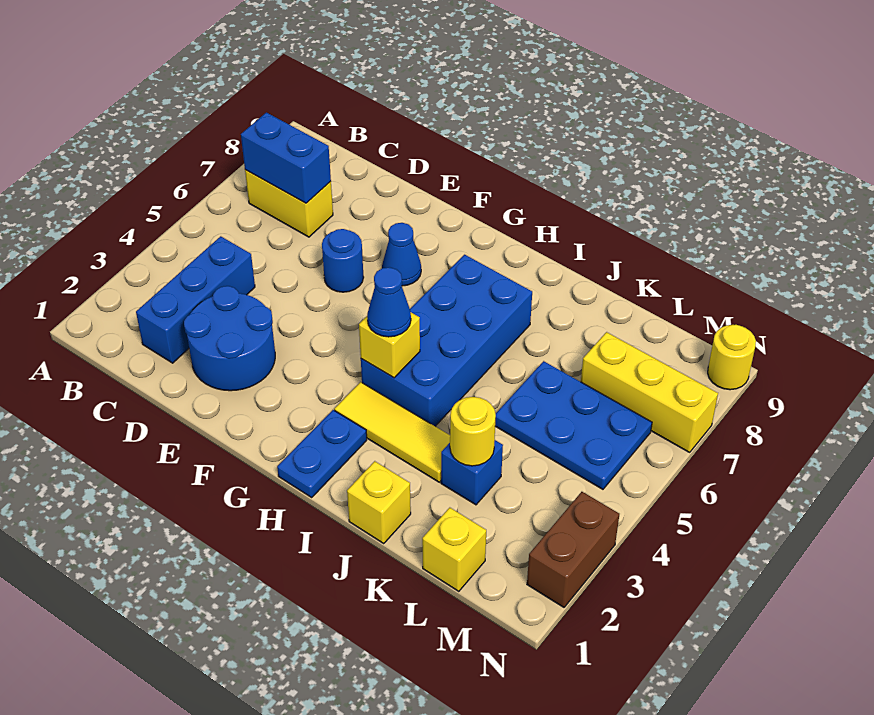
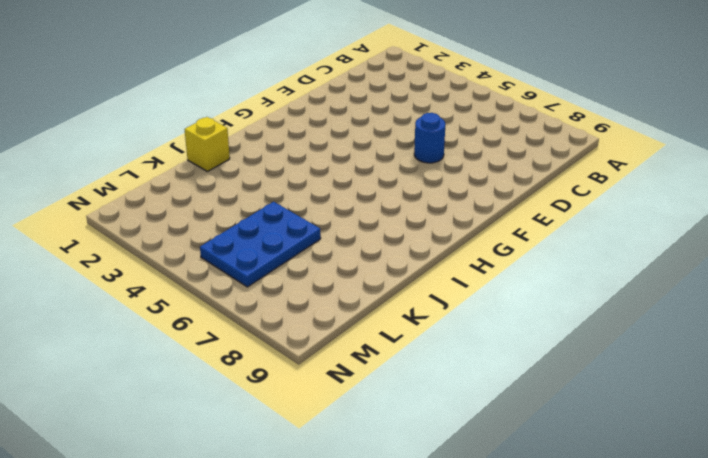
none -> yellow 1x2 brick [245,170,333,237]
none -> blue 1x3 brick [136,236,255,363]
none -> blue 2x2 round brick [184,286,275,391]

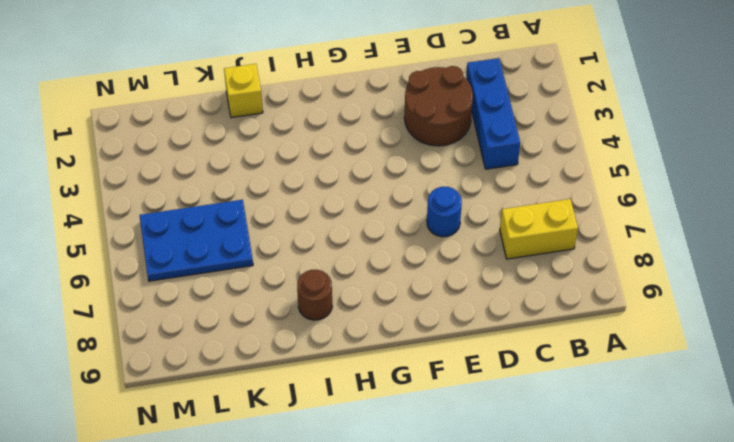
brown 2x2 round brick [404,66,473,146] -> blue 2x2 round brick [184,286,275,391]
brown 1x1 round brick [297,270,332,320] -> none
none -> blue 1x1 cone [382,223,421,286]
none -> blue 1x2 plate [277,410,367,497]
none -> yellow 1x3 tile [334,382,450,482]

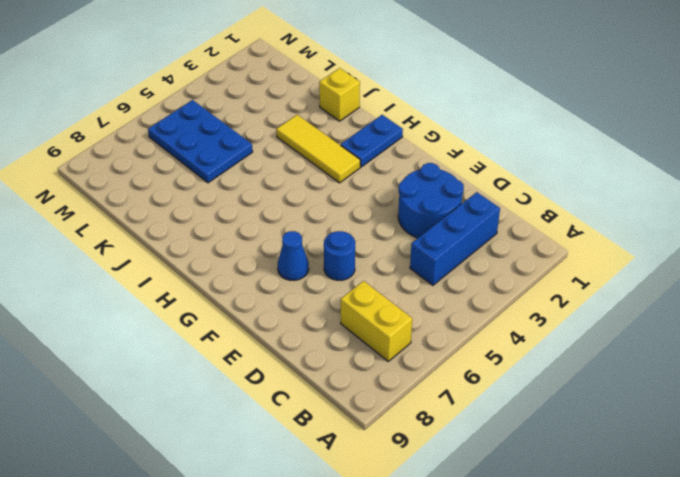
none -> blue 2x4 brick [361,255,532,426]
none -> blue 1x1 brick [441,440,503,505]
none -> yellow 1x1 brick [422,508,486,591]

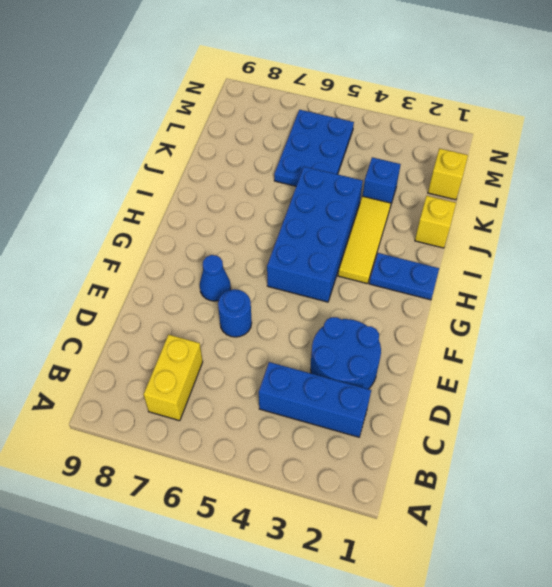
blue 2x4 brick [267,167,363,302] -> blue 2x4 brick turned to [361,255,532,426]
none -> yellow 1x3 brick [581,332,718,452]
none -> brown 1x2 brick [527,492,619,607]
none -> yellow 1x1 round brick [708,325,756,390]

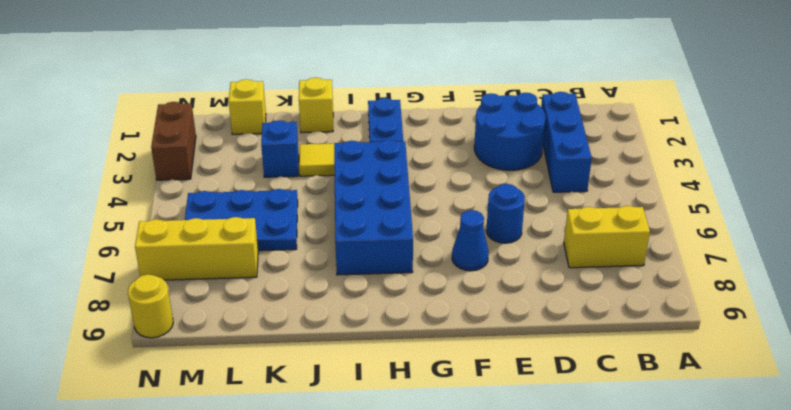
none -> blue 1x2 brick [241,112,331,203]
none -> yellow 1x1 brick [359,312,420,378]
none -> yellow 1x1 round brick [450,397,496,466]

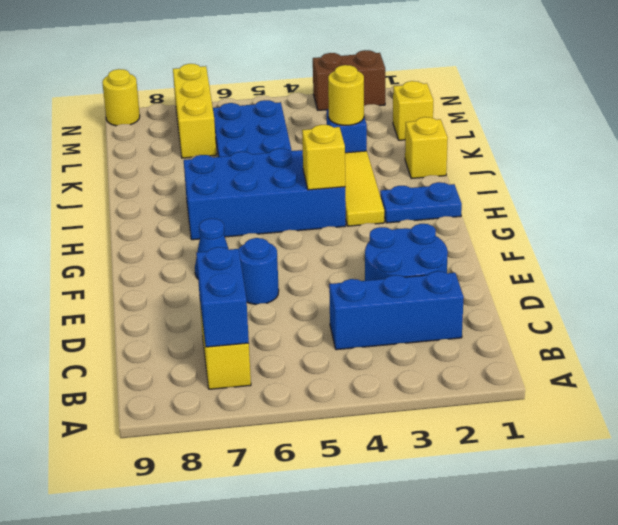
none -> blue 1x1 cone [367,267,411,337]

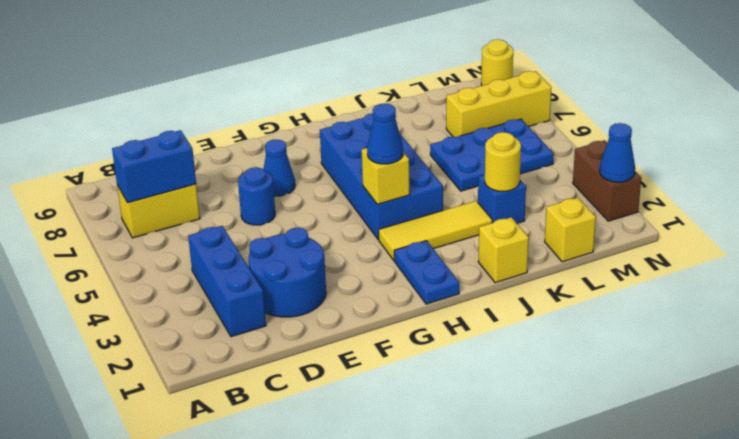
blue 1x1 cone [600,123,635,182] -> none

